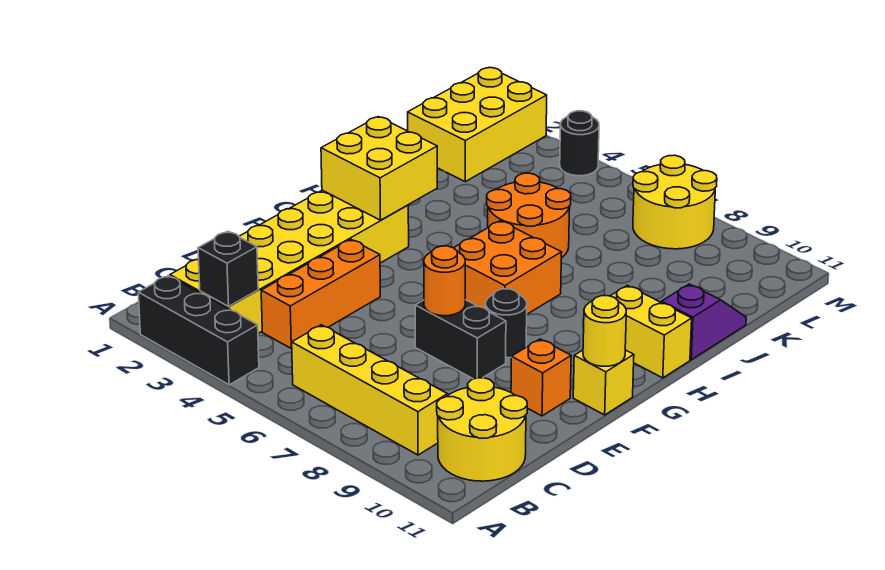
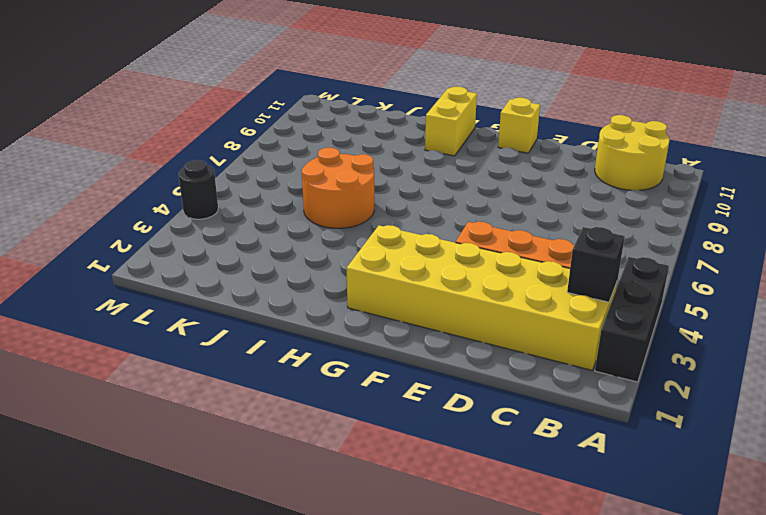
none -> yellow 1x4 brick [292,325,448,455]
none -> black 1x2 brick [415,300,506,379]
none -> orange 1x1 brick [511,339,571,416]

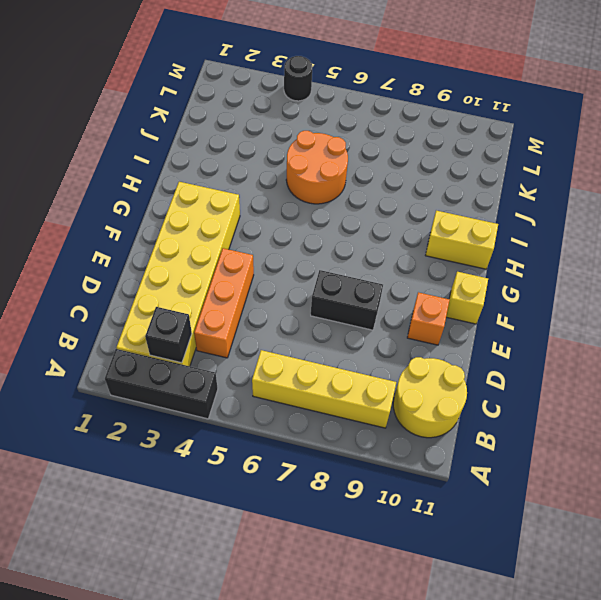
none -> black 1x1 round brick [486,289,527,358]
none -> orange 2x2 brick [454,221,562,314]
none -> purple 1x2 slope [661,284,746,360]

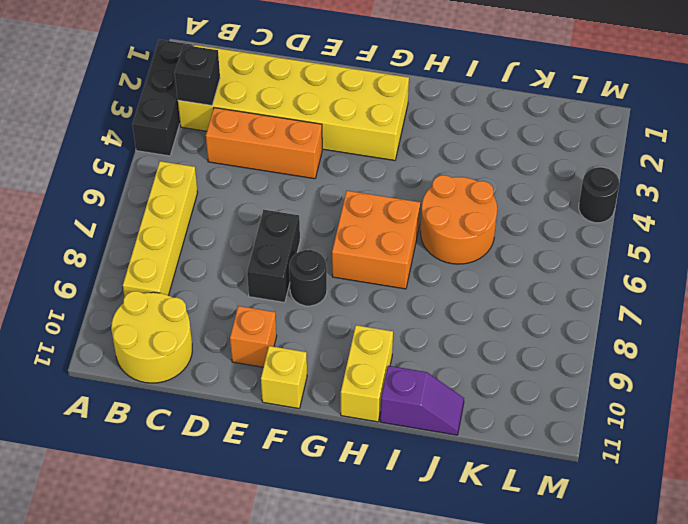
none -> yellow 2x3 brick [408,68,547,182]
none -> yellow 2x2 round brick [633,155,717,249]
none -> orange 1x1 round brick [424,246,465,316]

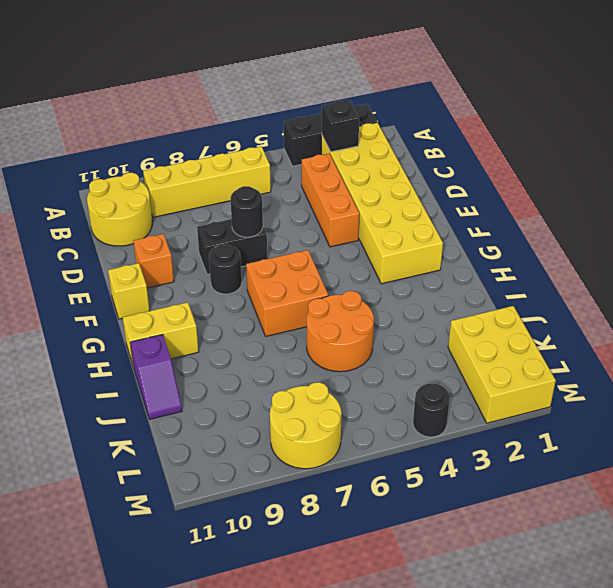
black 1x1 round brick [230,186,263,237] -> orange 1x1 round brick [424,246,465,316]
none -> yellow 1x1 round brick [583,296,626,366]
none -> yellow 2x2 brick [321,117,437,220]

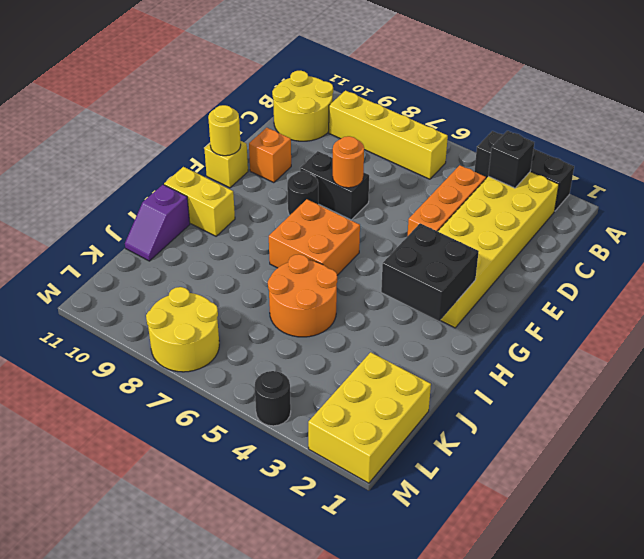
black 2x2 brick [381,223,479,321] -> yellow 2x2 brick [321,117,437,220]

